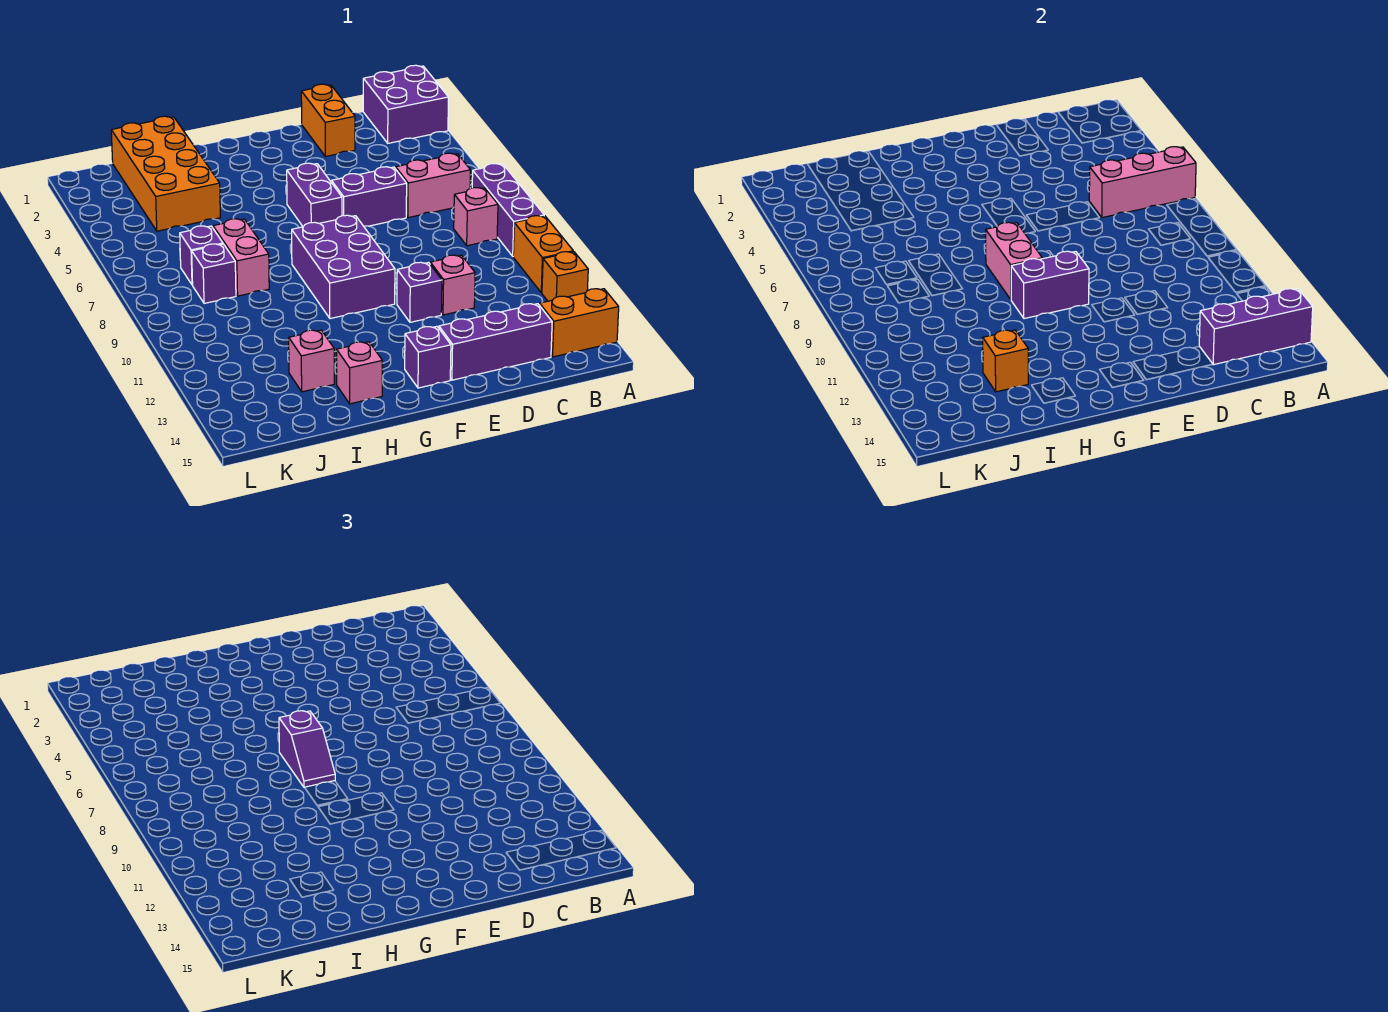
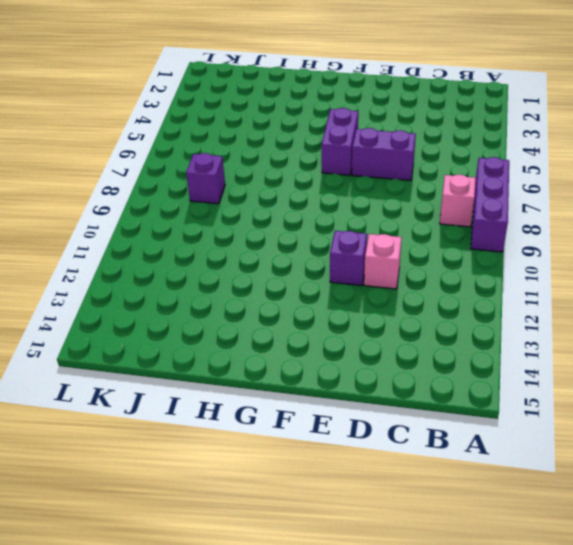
none -> purple 2x2 brick [363,65,449,143]
none -> orange 1x2 brick [513,216,573,293]
none -> orange 1x1 brick [542,252,588,301]

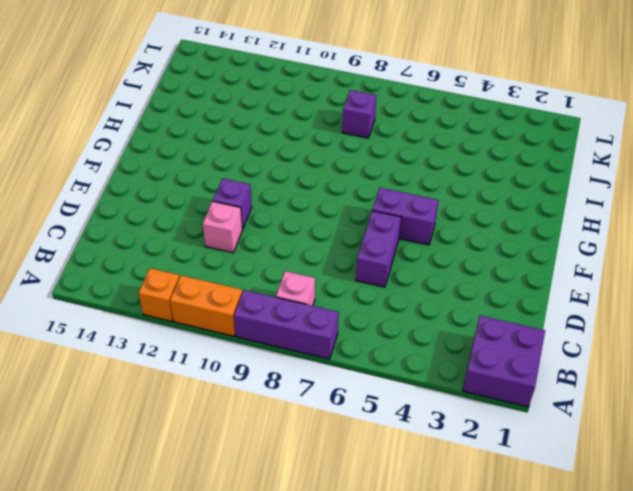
none -> orange 1x2 brick [540,289,619,357]
none -> pink 1x2 brick [396,153,470,218]
none -> purple 1x3 brick [439,304,552,380]

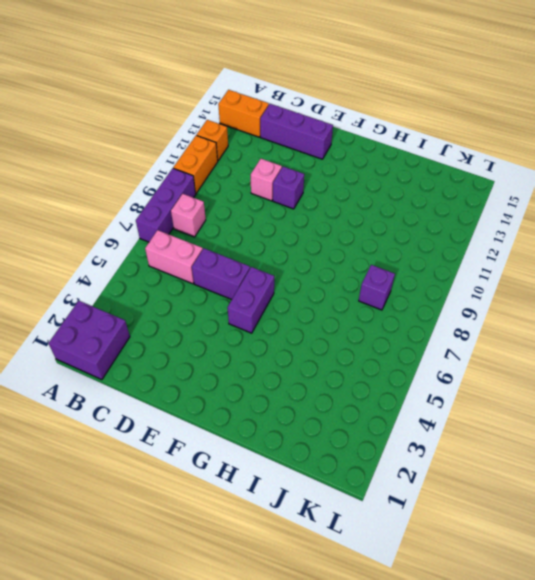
none -> orange 1x2 brick [301,84,355,157]
none -> purple 2x3 brick [292,215,395,319]
none -> purple 1x1 brick [405,326,451,388]

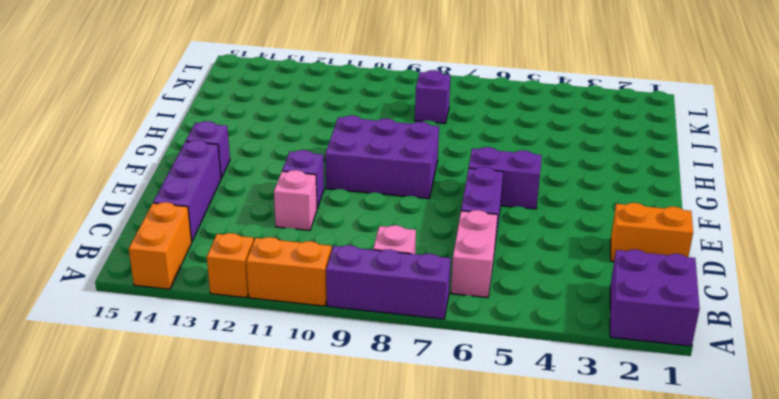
none -> pink 1x1 brick [337,342,382,404]
none -> orange 2x4 brick [111,116,220,231]
none -> pink 1x2 brick [213,219,269,296]

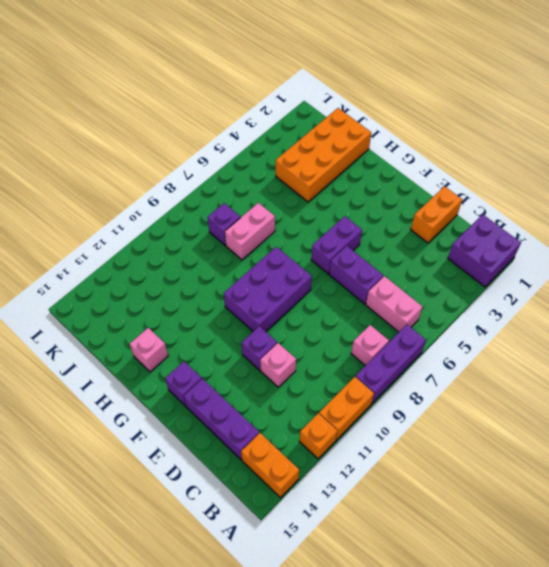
none -> pink 1x1 brick [289,330,334,392]
none -> purple 1x1 brick [180,226,223,285]
none -> pink 1x3 brick [1089,147,1196,218]

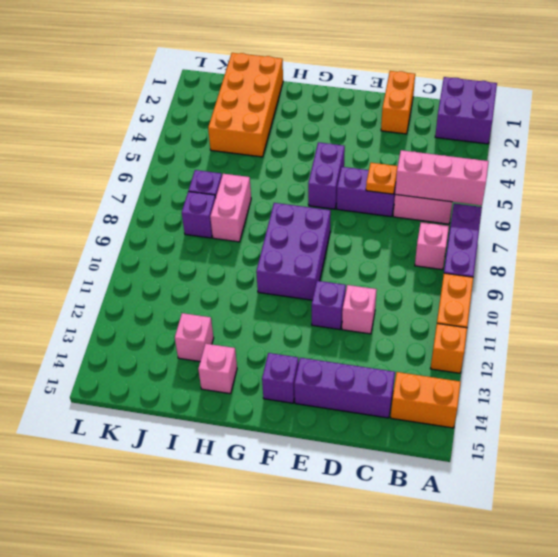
orange 1x1 plate [366,163,398,194] -> none
none -> purple 1x3 brick [1199,289,1313,365]
none -> purple 1x2 brick [1011,251,1089,319]
none -> pink 1x2 brick [986,222,1042,299]

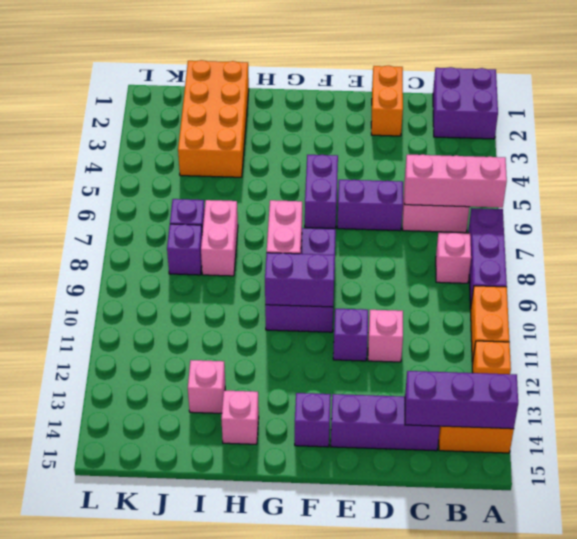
none -> orange 1x1 brick [983,330,1028,392]
none -> purple 1x2 slope [279,711,335,788]

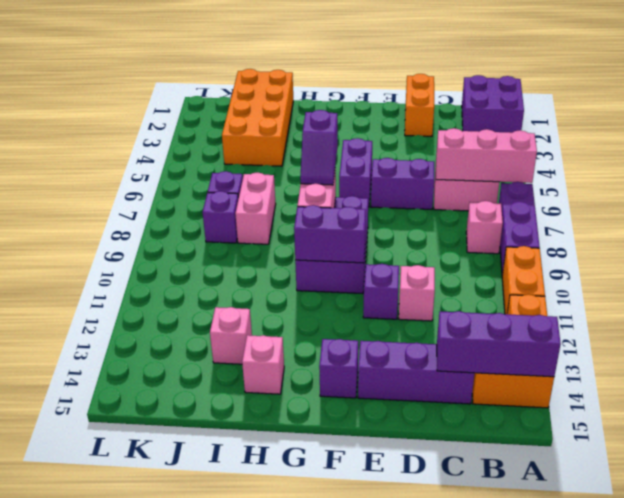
none -> orange 1x1 brick [983,330,1028,392]

